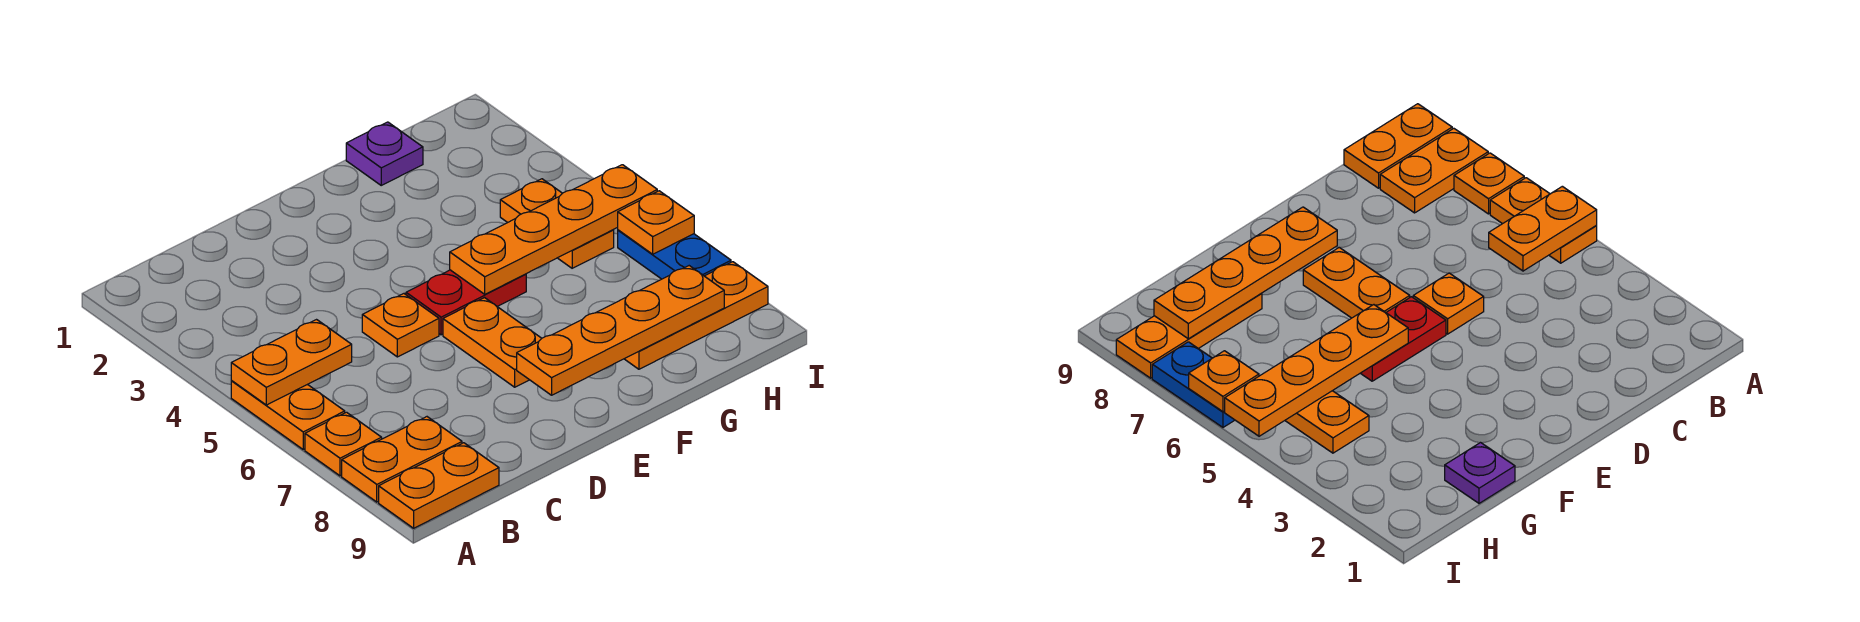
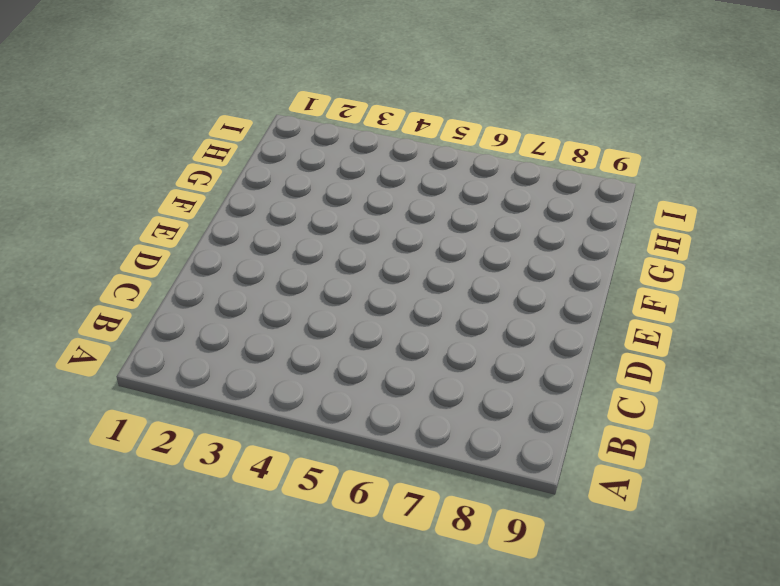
none -> orange 1x2 plate [231,381,345,449]
none -> orange 1x1 plate [305,412,382,476]
none -> orange 1x2 plate [342,417,462,502]

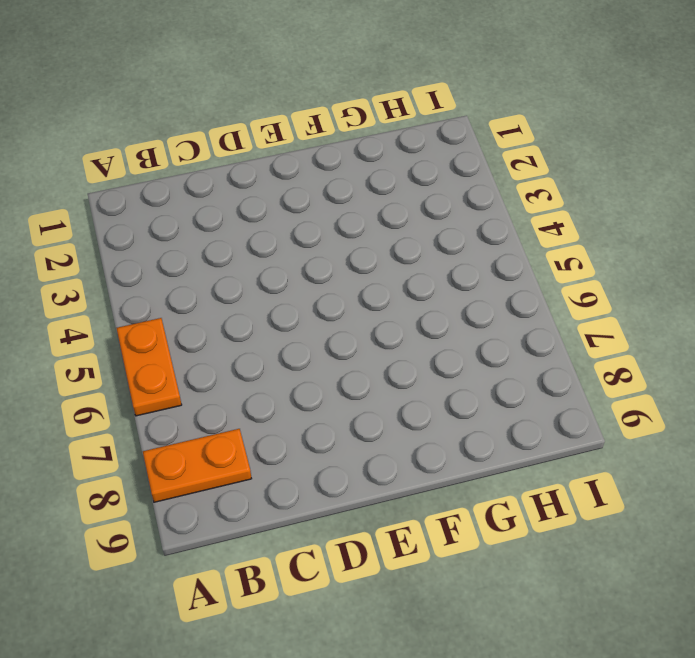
none -> orange 1x1 plate [305,412,382,476]
none -> orange 1x2 plate [379,443,499,528]
none -> orange 1x1 plate [362,294,439,357]

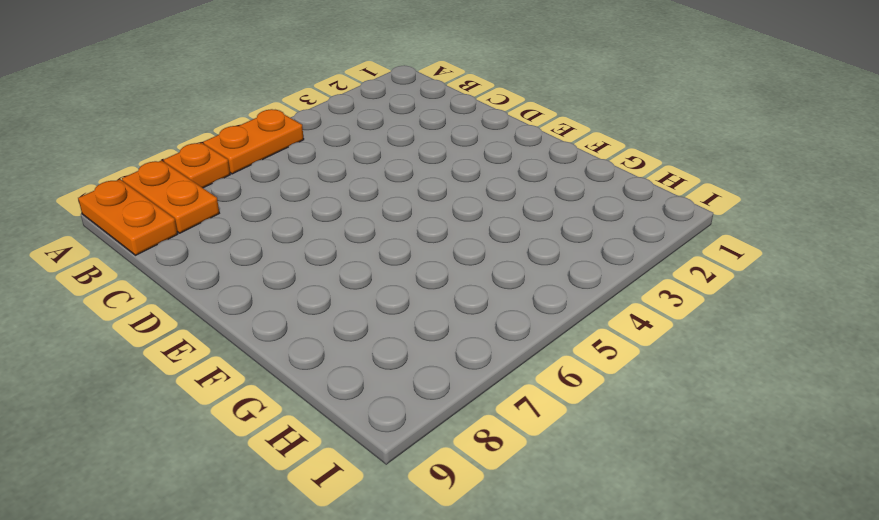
none -> orange 1x1 plate [362,294,439,357]
none -> red 1x2 plate [406,270,526,335]
none -> orange 1x2 plate [443,298,542,387]

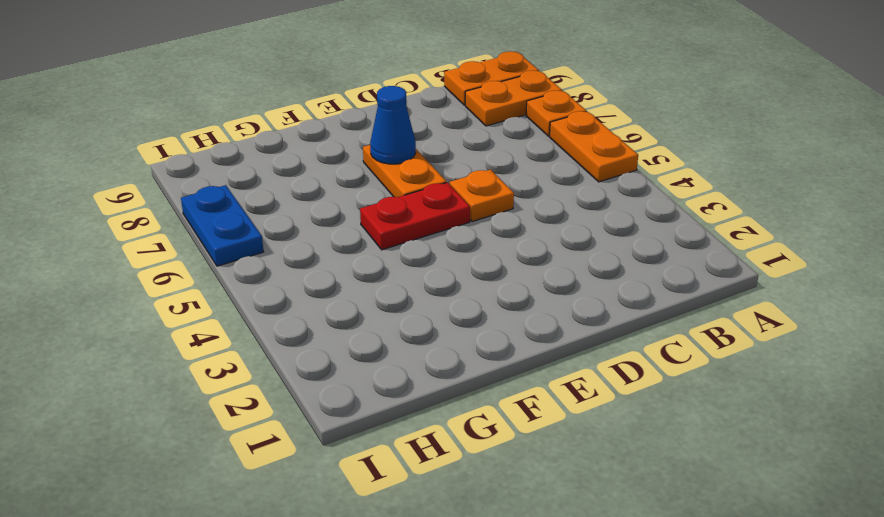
blue 1x1 cone [370,86,416,164] -> none
none -> purple 1x1 plate [346,122,423,185]
none -> orange 1x3 plate [625,262,768,369]
none -> orange 1x2 plate [500,179,614,268]

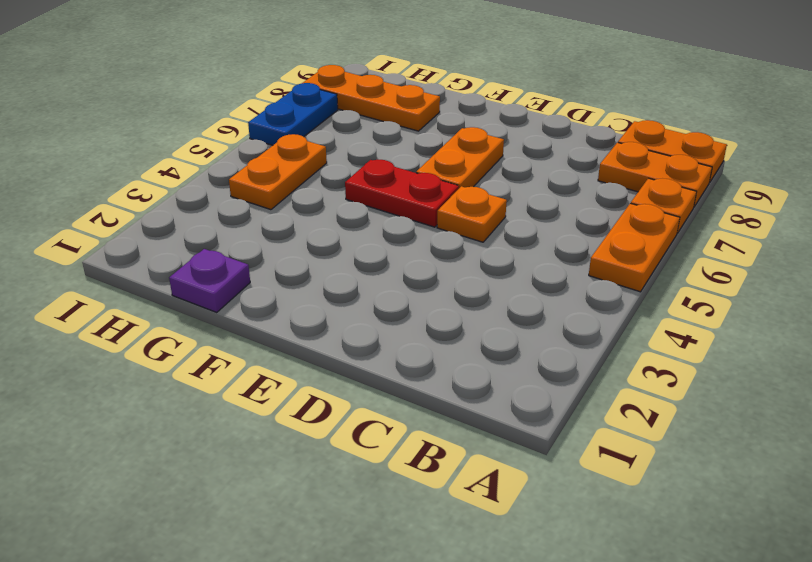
none -> orange 1x2 plate [231,320,352,405]
none -> orange 1x4 plate [517,266,724,395]
none -> orange 1x4 plate [450,165,657,294]

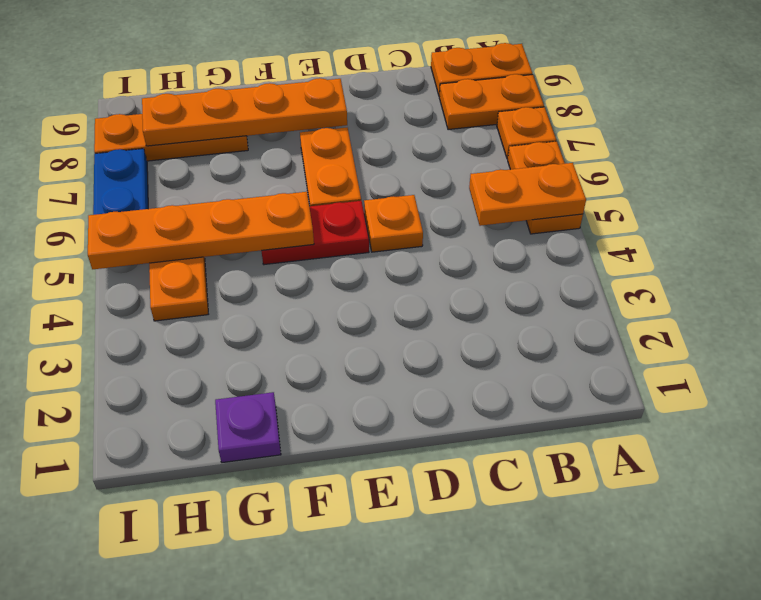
none -> orange 1x1 plate [618,191,694,254]

